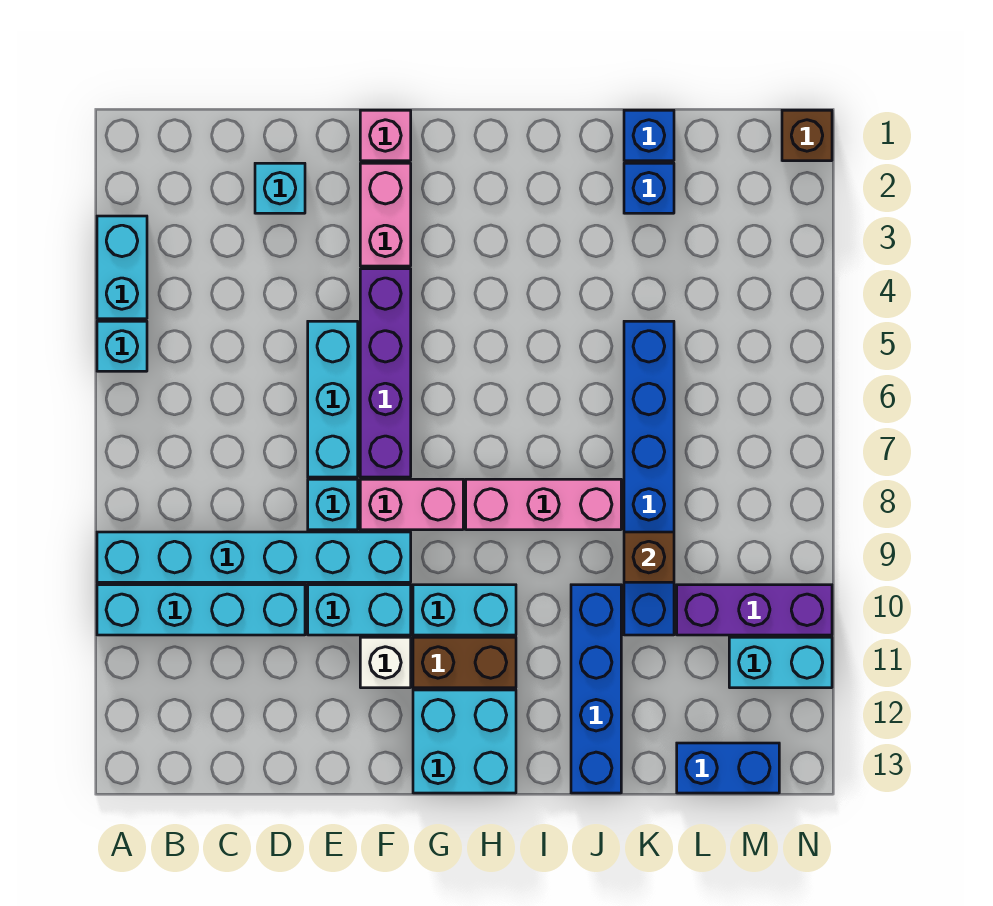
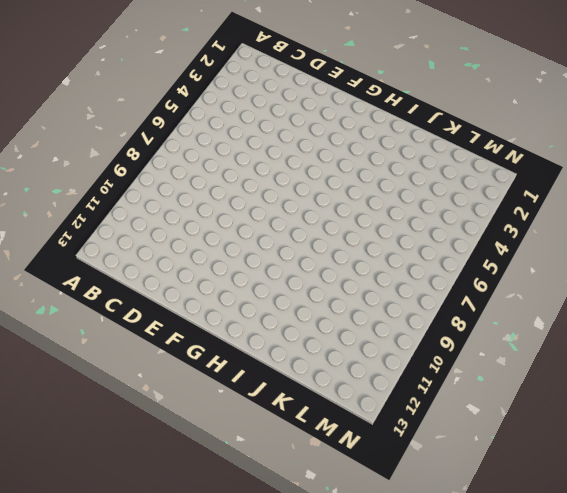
none -> cyan 1x2 brick [97,216,147,319]
none -> cyan 1x1 brick [97,321,147,371]
none -> cyan 1x6 brick [97,532,411,582]

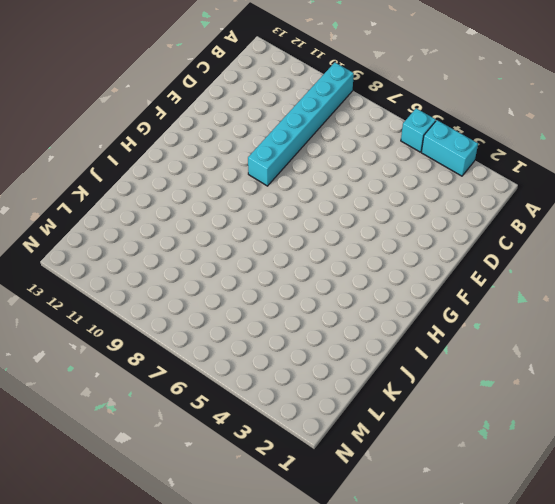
none -> cyan 1x4 brick [97,585,305,635]
none -> cyan 1x1 brick [255,163,305,213]
none -> cyan 1x3 brick [308,321,358,477]

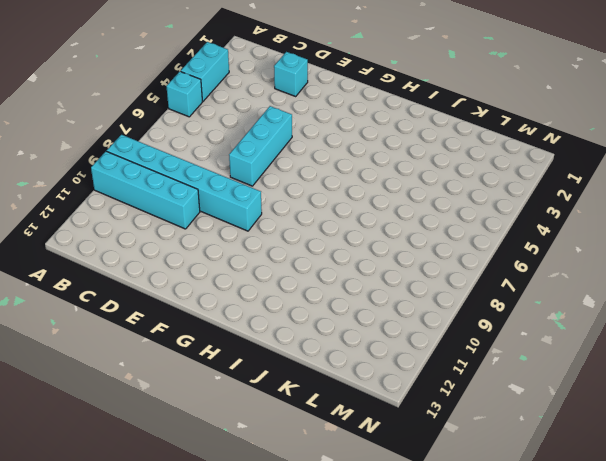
none -> cyan 1x1 brick [308,479,358,530]
none -> cyan 1x2 brick [308,585,411,635]
none -> pink 1x1 brick [360,110,411,161]

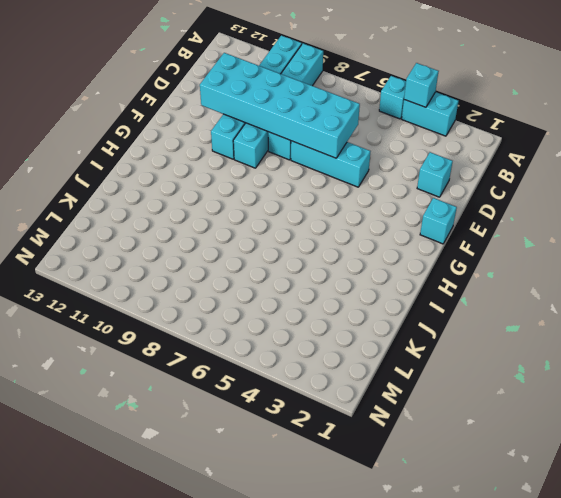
cyan 1x1 brick [404,63,439,107] -> none
cyan 2x6 brick [200,53,360,158] -> none
cyan 1x1 brick [420,198,457,244] -> pink 1x1 brick [360,110,411,161]
none -> pink 1x2 brick [360,163,411,266]
none -> purple 1x4 brick [360,269,411,477]
none -> pink 1x2 brick [360,479,463,530]

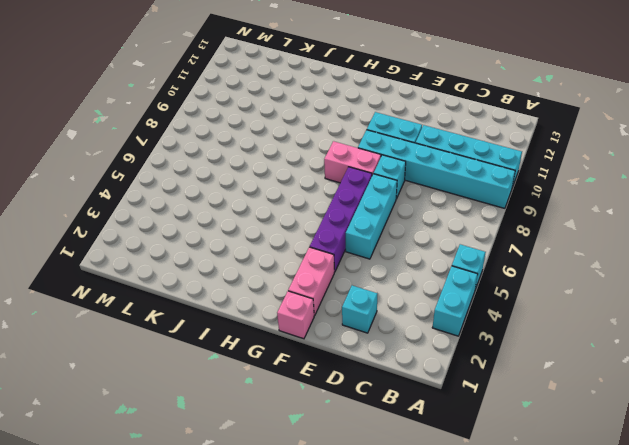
none -> white 1x1 brick [360,637,411,688]
none -> cyan 1x2 brick [413,585,516,635]
none -> brown 1x2 brick [413,637,516,688]

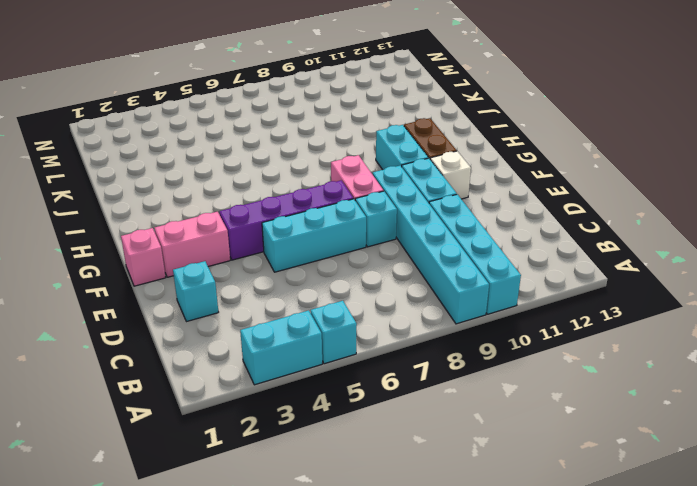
none -> cyan 2x2 brick [413,690,516,793]
none -> pink 1x3 brick [466,479,621,530]
none -> blue 1x4 brick [571,585,621,793]

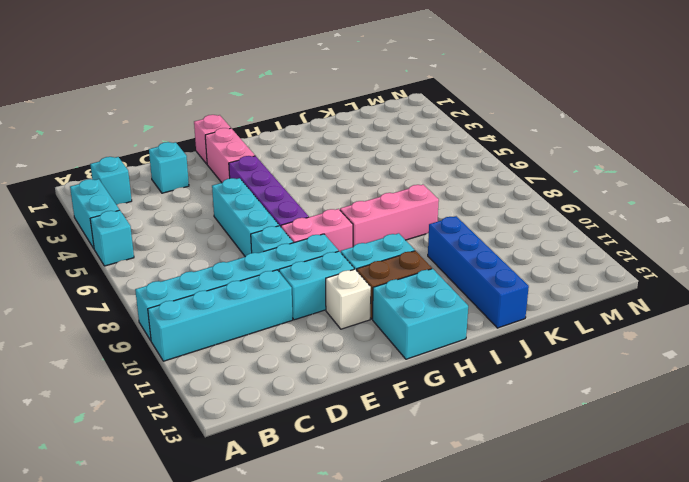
cyan 1x1 brick [90,157,132,205] -> none
none -> blue 1x1 brick [624,110,674,161]
none -> blue 1x1 brick [624,163,674,213]
none -> blue 1x6 brick [624,321,674,635]

